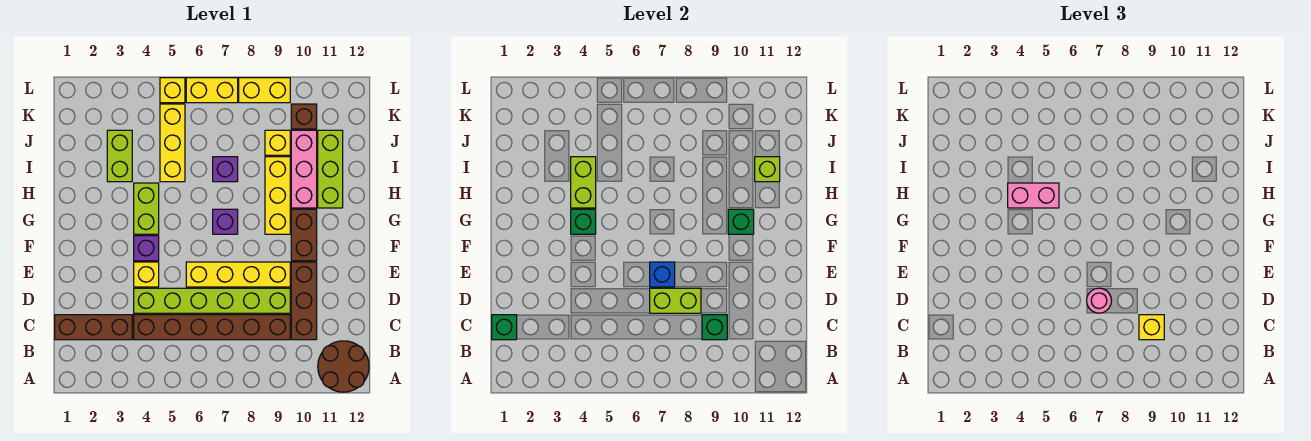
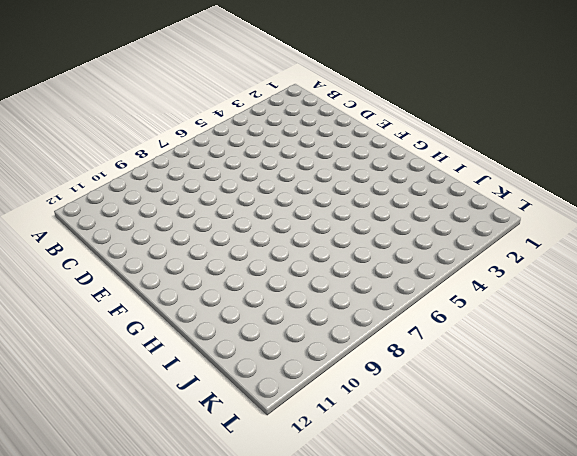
none -> brown 2x2 round brick [318,341,369,392]
none -> brown 1x3 brick [55,315,132,340]
none -> brown 1x6 brick [134,315,290,340]
none -> brown 1x3 brick [291,262,317,340]

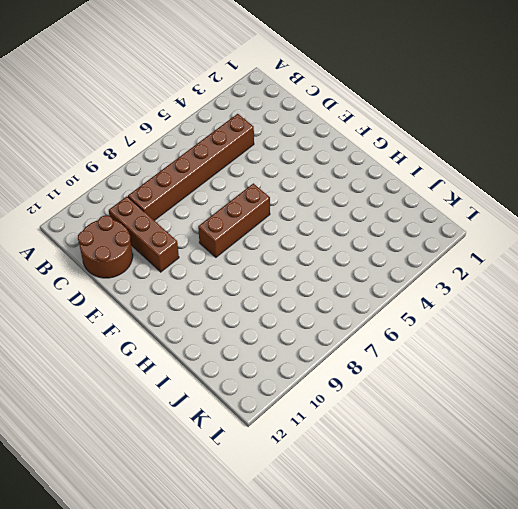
brown 2x2 round brick [78,216,133,278] -> brown 2x2 round brick moved to [318,341,369,392]
brown 1x3 brick [198,183,270,257] -> brown 1x3 brick moved to [55,315,132,340]
none -> lime 1x6 brick [134,288,290,313]
none -> yellow 1x1 brick [134,262,159,287]
none -> yellow 1x4 brick [186,262,290,287]
none -> purple 1x1 brick [134,236,159,261]

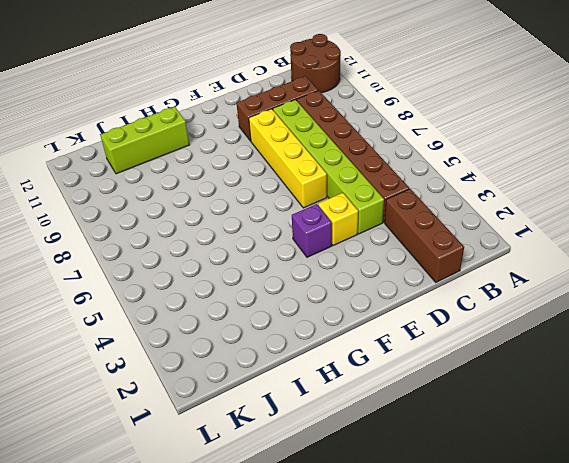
none -> brown 1x2 brick [291,209,317,261]
none -> lime 1x2 brick [134,183,159,234]
none -> purple 1x1 brick [213,209,238,234]
none -> yellow 1x3 brick [265,157,290,234]

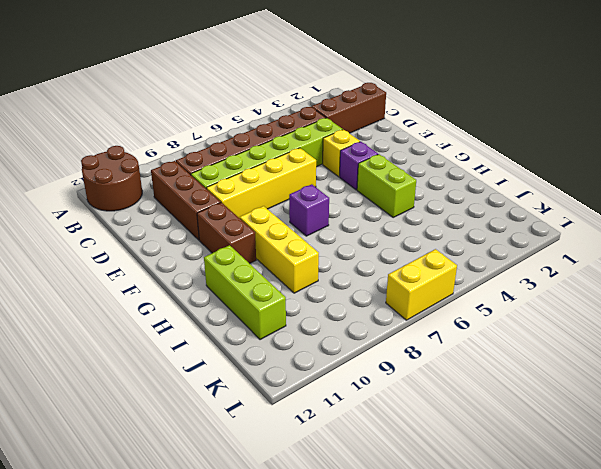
none -> pink 1x3 brick [291,130,317,208]
none -> lime 1x2 brick [107,130,132,182]
none -> yellow 1x3 brick [160,104,185,182]
none -> purple 1x1 brick [213,157,238,182]

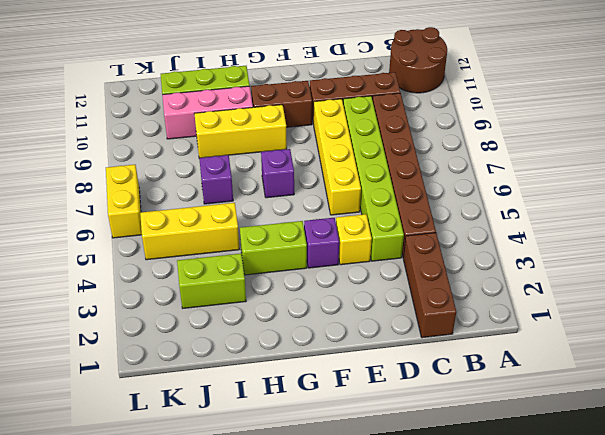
none -> yellow 1x1 brick [265,130,290,155]
none -> brown 1x1 brick [291,104,317,129]
none -> yellow 1x1 brick [160,78,185,103]
none -> yellow 1x2 brick [239,78,290,103]

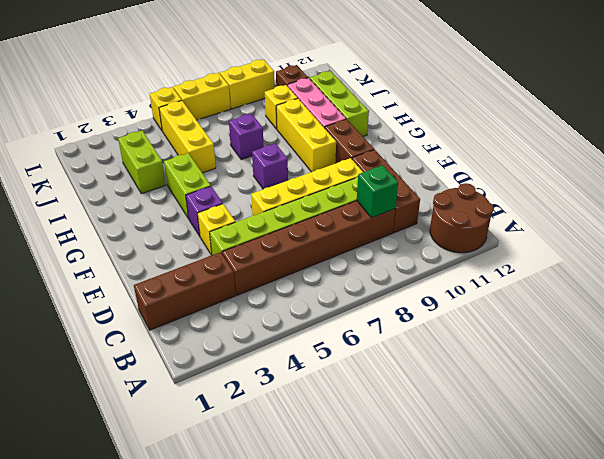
none -> green 1x1 brick [492,315,517,340]
none -> lime 1x2 brick [650,288,701,313]
none -> blue 1x1 brick [650,262,675,287]
none -> green 1x1 brick [571,209,596,234]

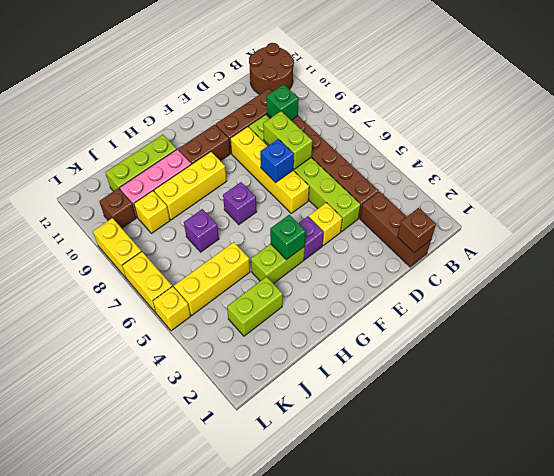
brown 1x1 brick [397,208,436,253] -> green 1x1 brick [492,315,517,340]
none -> green 1x1 brick [728,209,754,234]
none -> lime 1x2 brick [571,157,596,208]
none -> lime 1x1 brick [755,157,780,182]
none -> yellow 1x1 brick [1139,315,1164,340]

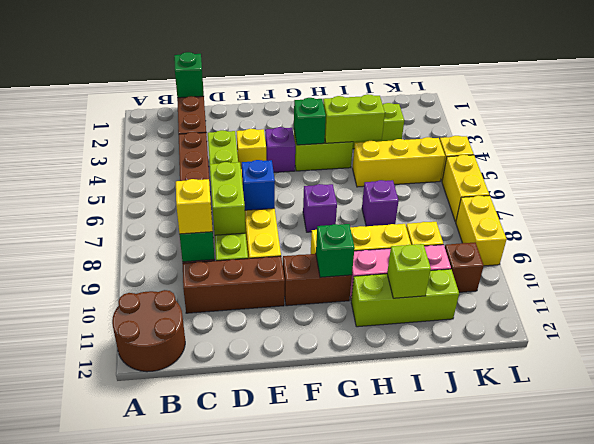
none -> pink 1x1 round brick [1087,288,1112,313]
none -> pink 1x2 brick [1008,183,1059,208]

